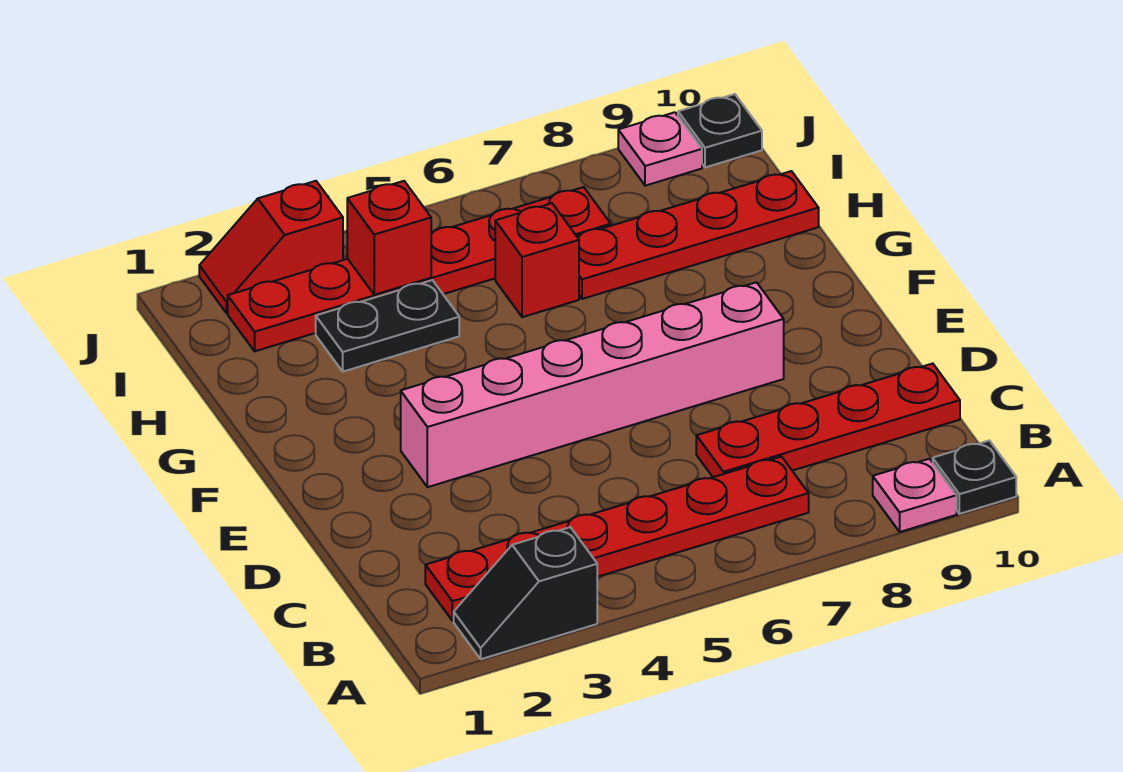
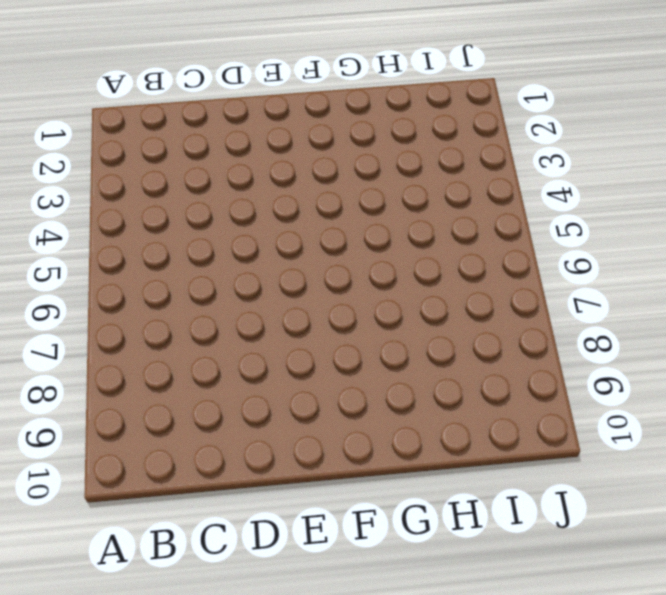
none -> black 1x2 slope [454,527,597,659]
none -> pink 1x1 plate [873,459,957,532]
none -> black 1x1 plate [933,441,1016,514]

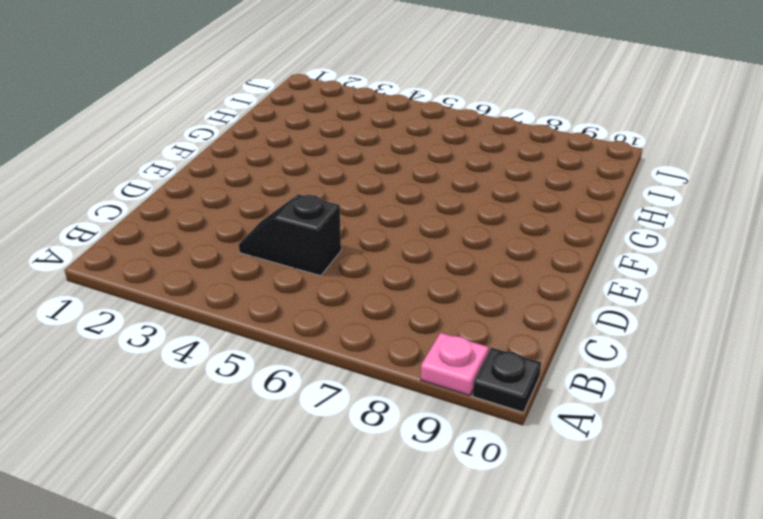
black 1x2 slope [239,194,341,276] -> black 1x2 slope moved to [454,527,597,659]
none -> red 1x6 plate [425,457,809,621]
none -> red 1x4 plate [696,364,960,477]
none -> pink 1x6 brick [401,282,784,487]

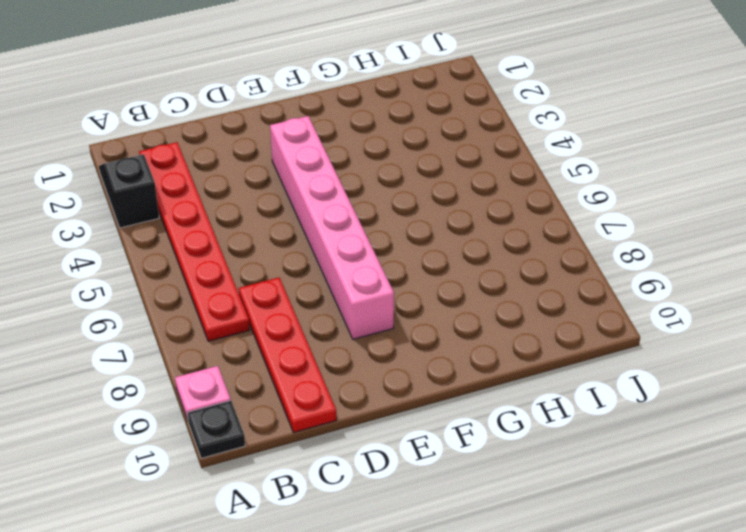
none -> black 1x2 plate [316,280,459,372]
none -> red 1x1 brick [495,203,579,317]
none -> red 1x4 plate [577,171,819,299]

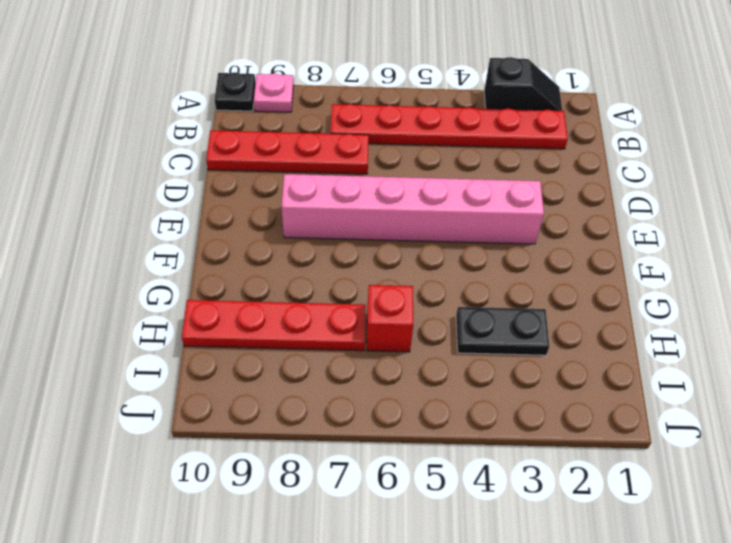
none -> red 1x6 plate [228,187,611,351]
none -> red 1x2 slope [199,181,343,313]
none -> pink 1x1 plate [618,112,702,186]

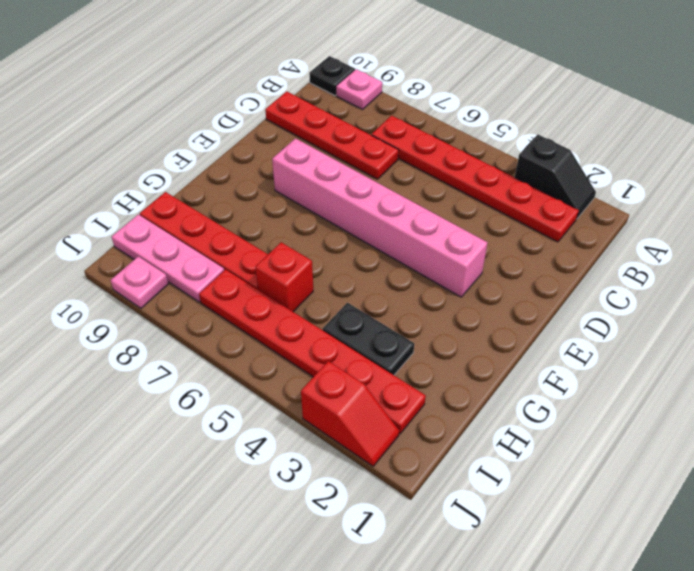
pink 1x3 plate [112,214,224,302] -> none
none -> black 1x1 plate [678,94,762,167]
none -> red 1x1 brick [347,181,431,295]

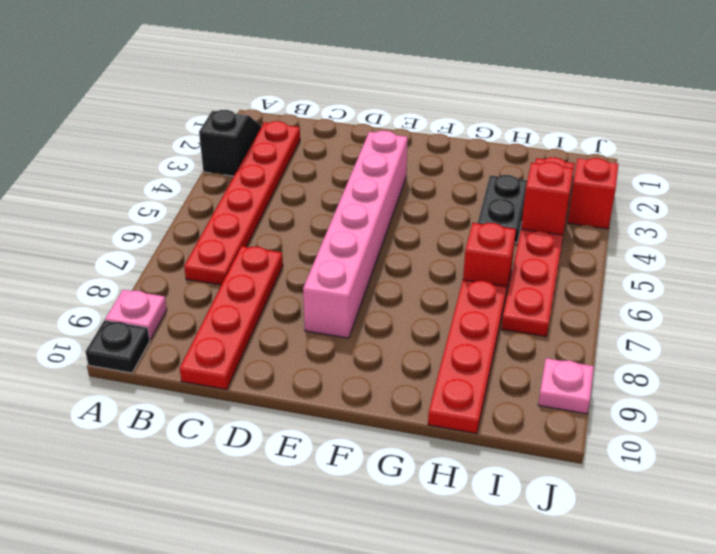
none -> black 1x1 plate [678,94,762,167]

